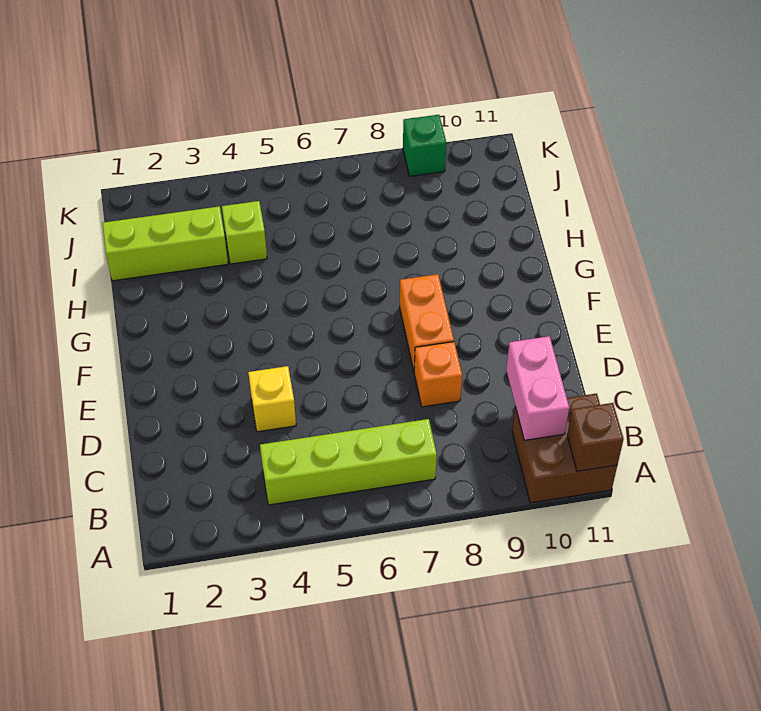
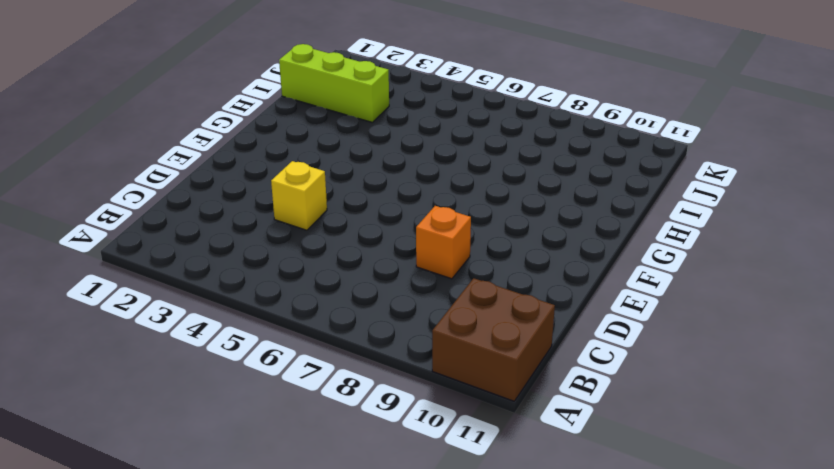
none -> lime 1x4 brick [260,419,437,505]
none -> orange 1x2 brick [400,274,454,370]

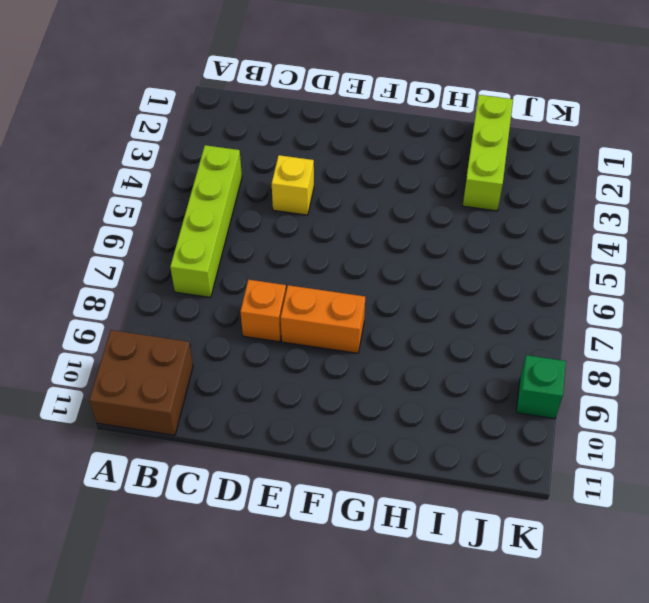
none -> lime 1x1 brick [222,201,267,264]
none -> brown 1x1 brick [567,403,624,471]

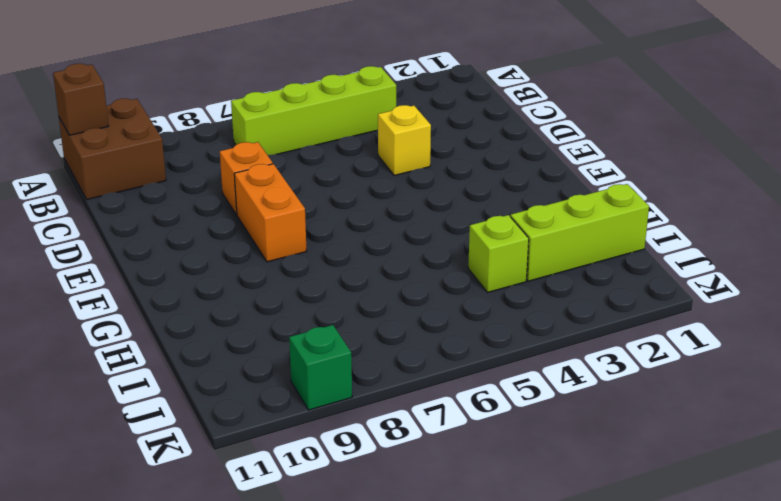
none -> pink 1x2 brick [506,336,569,440]

